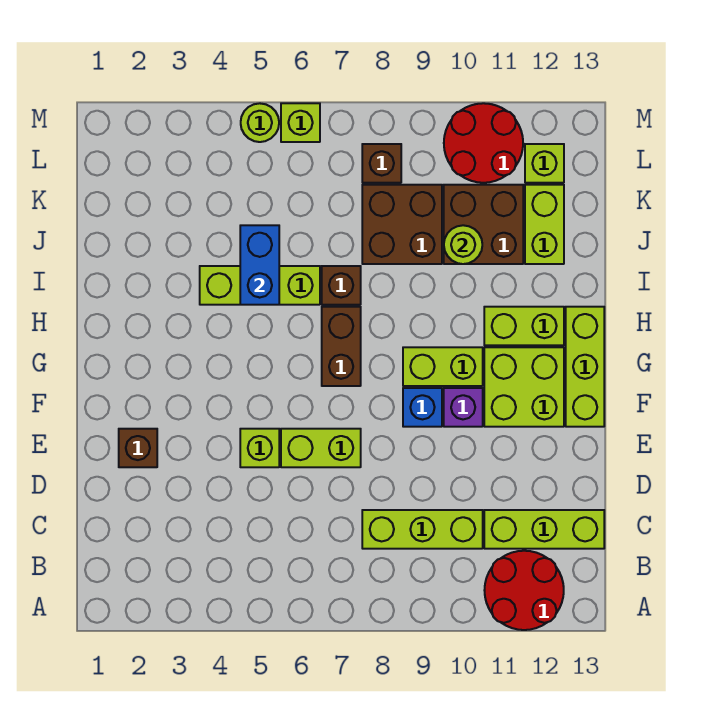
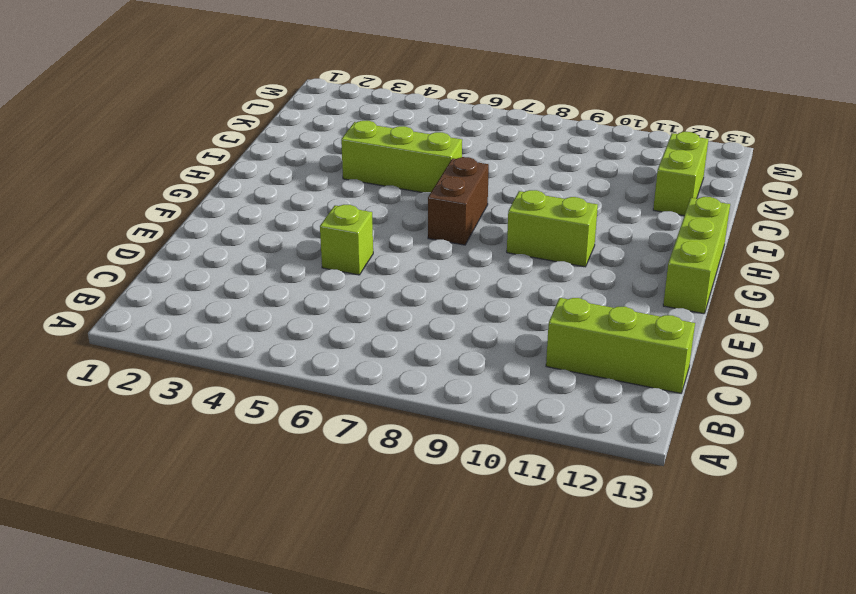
none -> red 2x2 round brick [484,551,564,630]
none -> lime 1x3 brick [362,510,483,549]
none -> brown 1x1 brick [119,429,157,467]

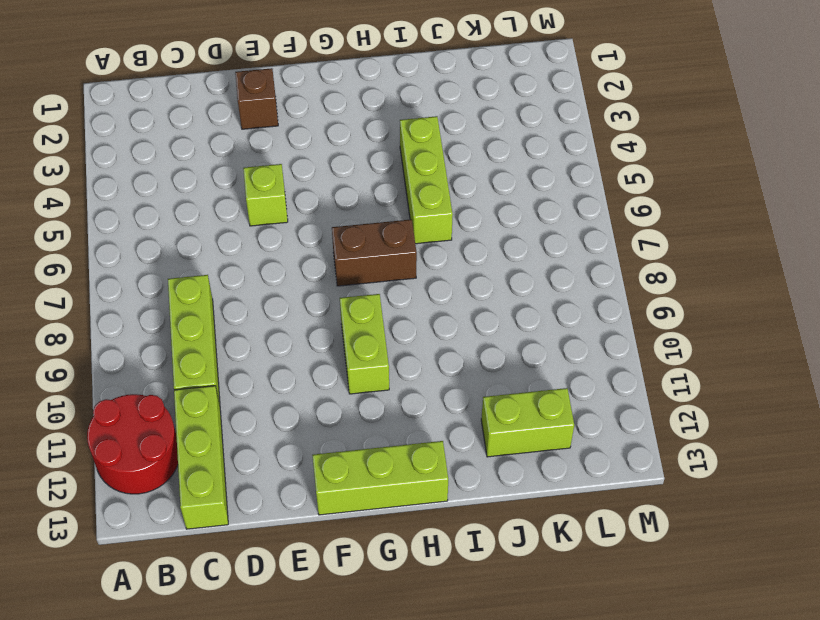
none -> lime 1x2 brick [281,429,361,467]
none -> blue 1x1 brick [403,388,442,427]
none -> purple 1x1 brick [444,388,483,427]

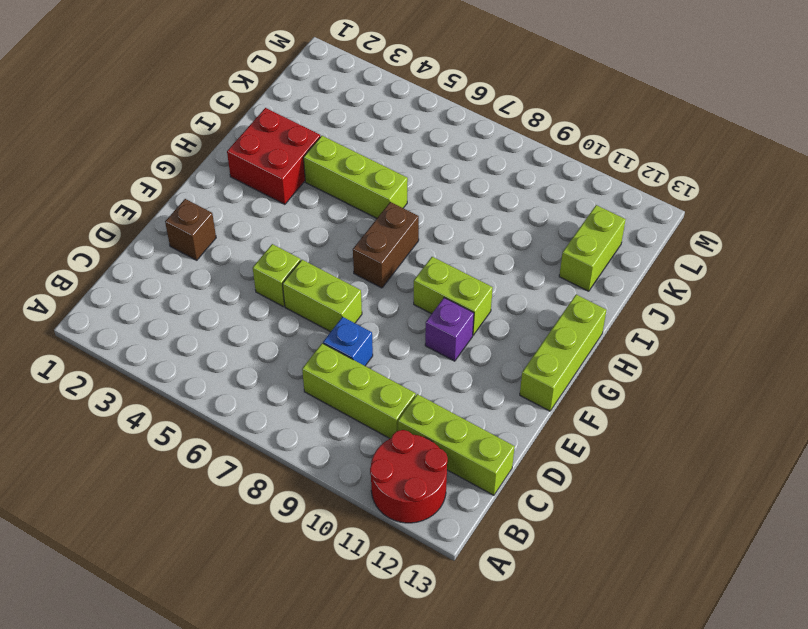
blue 1x1 brick [323,317,373,366] -> blue 1x1 brick moved to [403,388,442,427]
red 2x2 brick [227,108,320,204] -> none
none -> lime 2x2 brick [484,347,564,427]
none -> lime 1x2 brick [484,307,564,345]
none -> brown 1x1 brick [322,266,361,305]

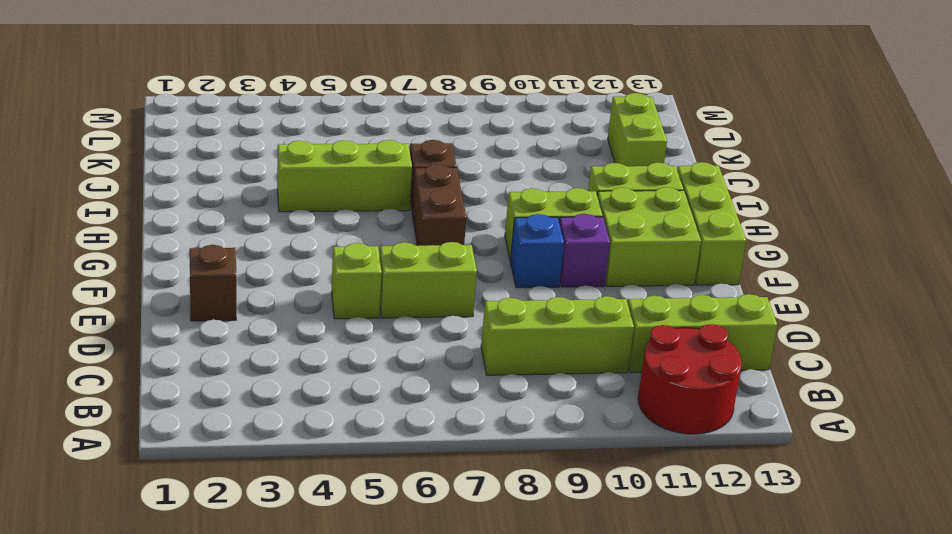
none -> brown 2x2 brick [362,185,442,264]
none -> brown 2x2 brick [444,185,523,264]
none -> brown 1x1 brick [362,144,401,183]

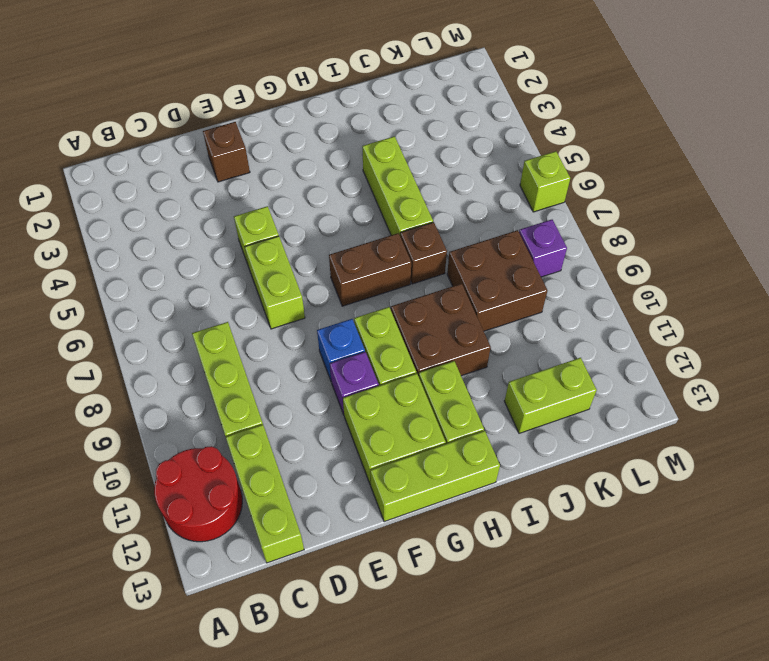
brown 2x2 brick [391,284,491,376] -> brown 2x2 brick moved to [444,185,523,264]
purple 1x1 brick [519,220,567,277] -> brown 1x1 brick [362,144,401,183]
none -> red 2x2 round brick [444,103,523,183]
none -> lime 1x1 brick [525,144,564,183]
none -> lime 1x1 round brick [241,103,279,142]

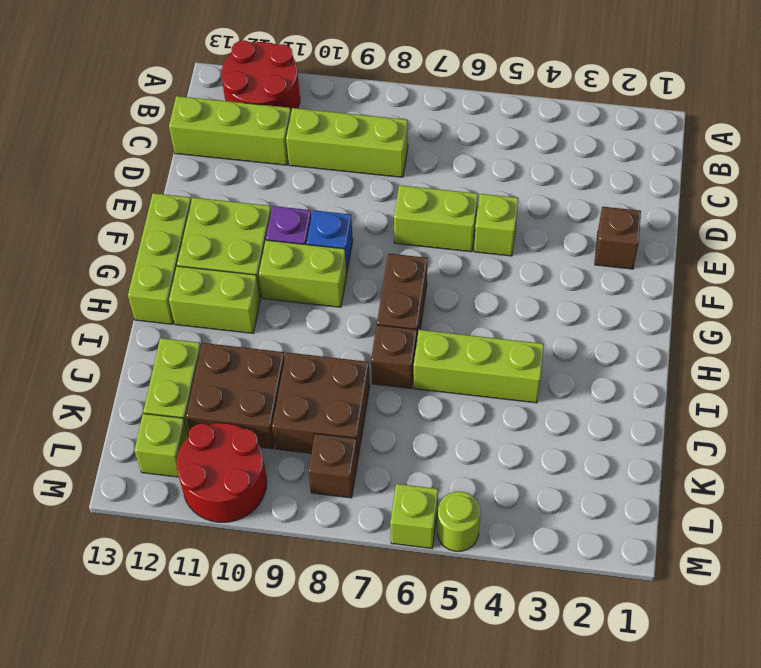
none -> blue 1x2 brick [240,225,279,305]
none -> lime 1x1 round brick [444,225,482,264]

